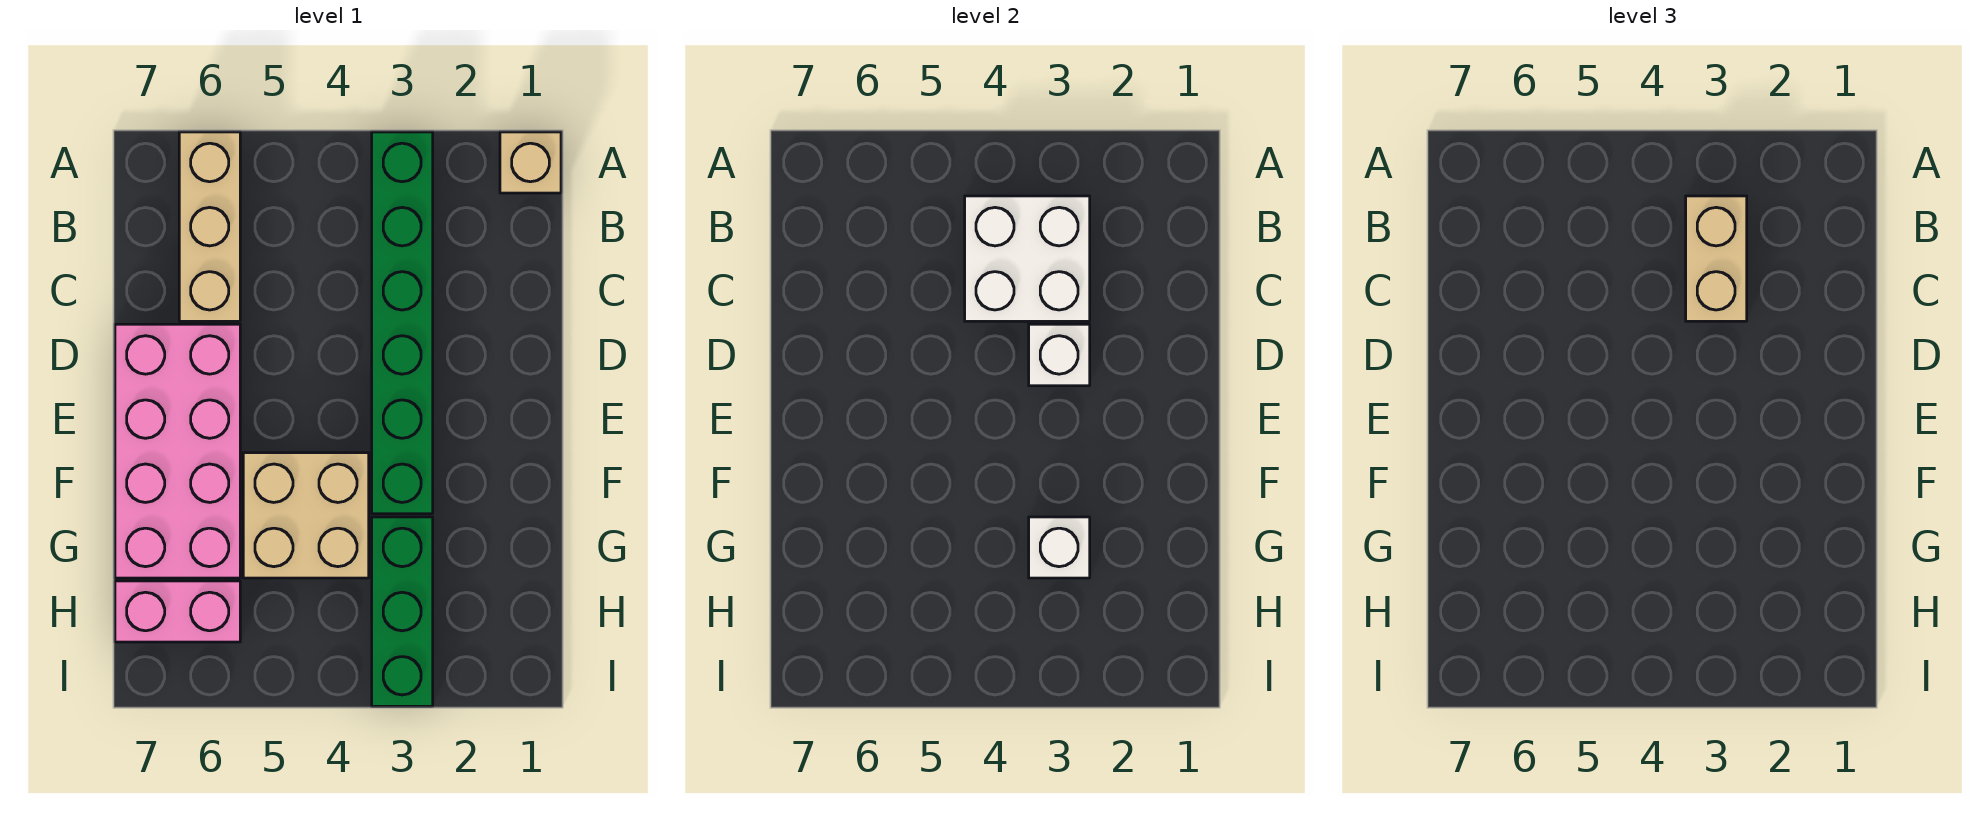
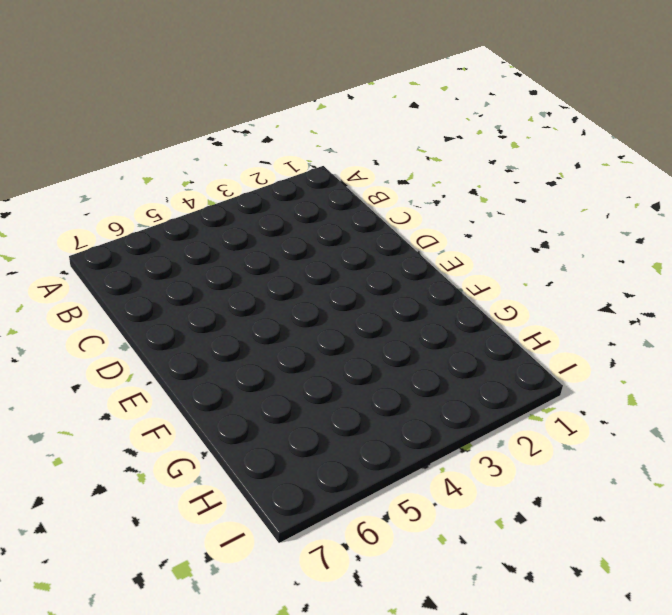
none -> tan 1x1 brick [500,132,561,193]
none -> green 1x6 brick [372,132,433,514]

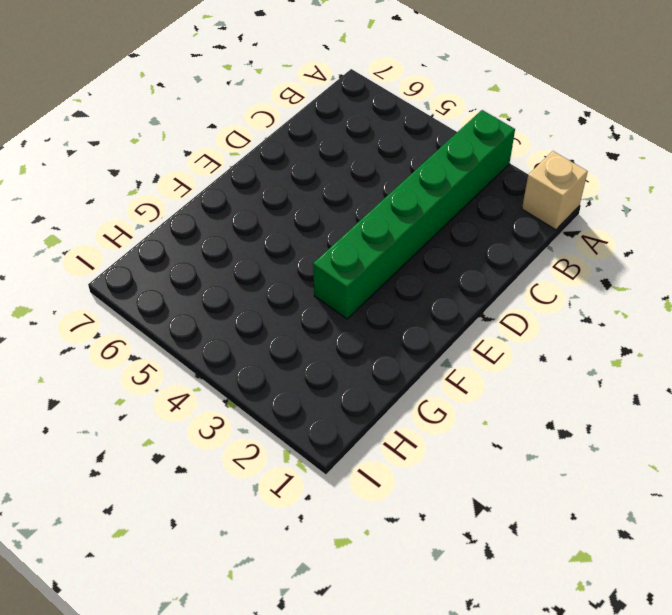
none -> tan 1x3 brick [179,132,240,321]
none -> pink 2x4 brick [115,324,240,578]

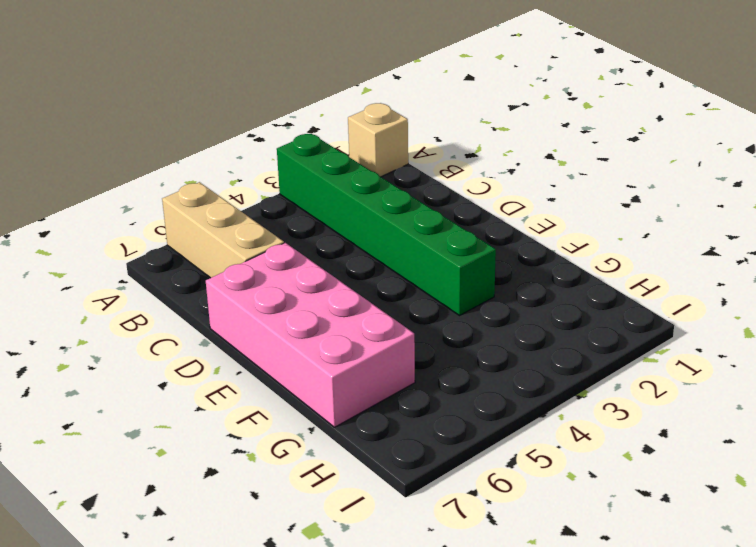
none -> tan 2x2 brick [243,453,369,578]
none -> green 1x3 brick [372,517,433,706]

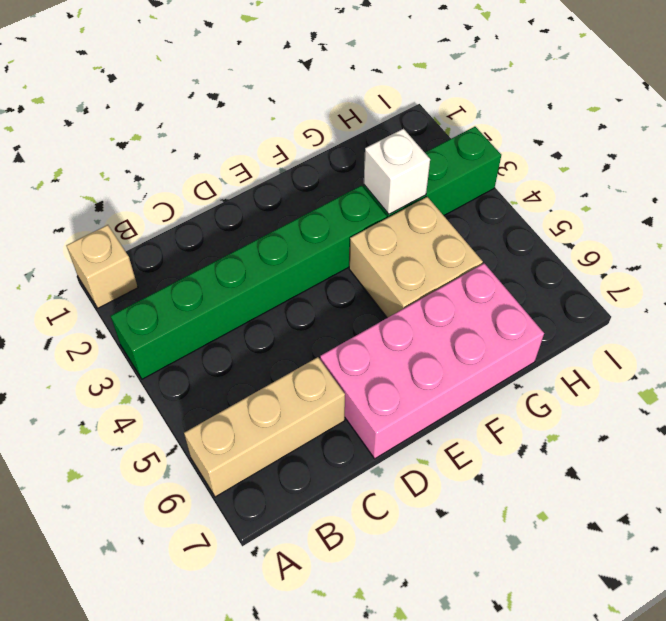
none -> pink 1x2 brick [115,581,240,642]
none -> white 2x2 brick [965,196,1090,321]

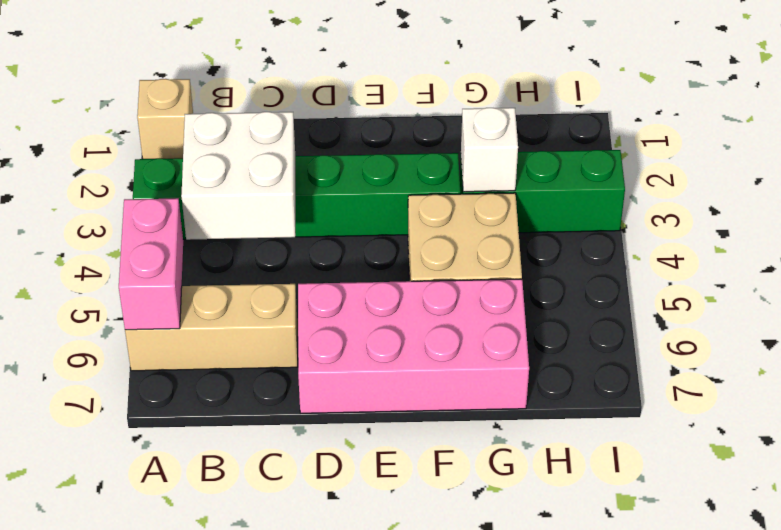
pink 1x2 brick [119,198,183,330] -> pink 1x2 brick moved to [115,581,240,642]
none -> white 1x1 brick [1029,324,1090,386]
none -> tan 1x2 brick [1686,196,1747,321]

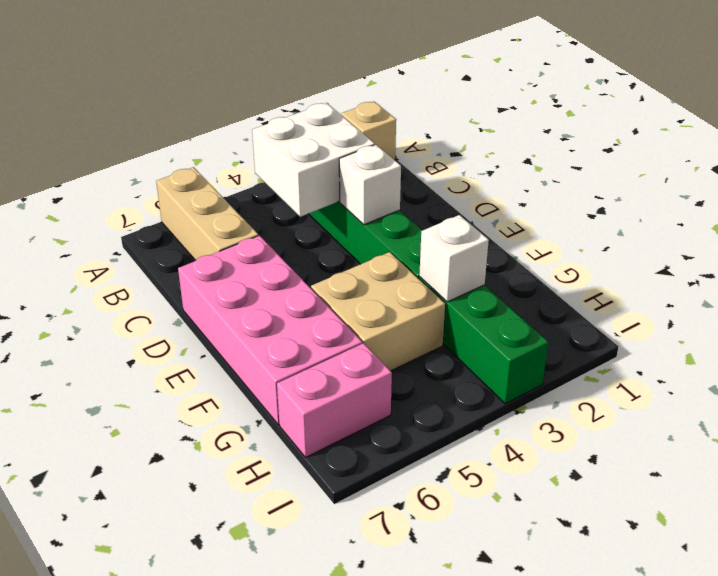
none -> tan 1x2 brick [1686,196,1747,321]

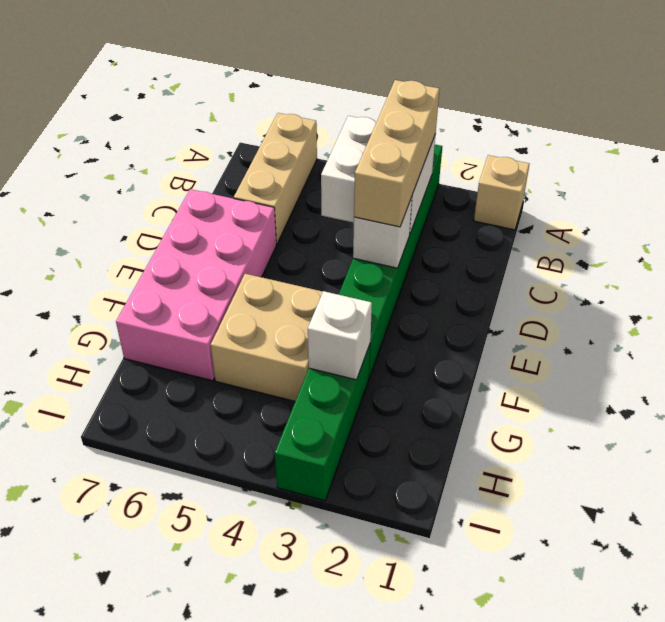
tan 1x3 brick [354,80,440,227] -> tan 1x2 brick [1686,196,1747,321]
none -> pink 1x2 brick [115,581,240,642]

